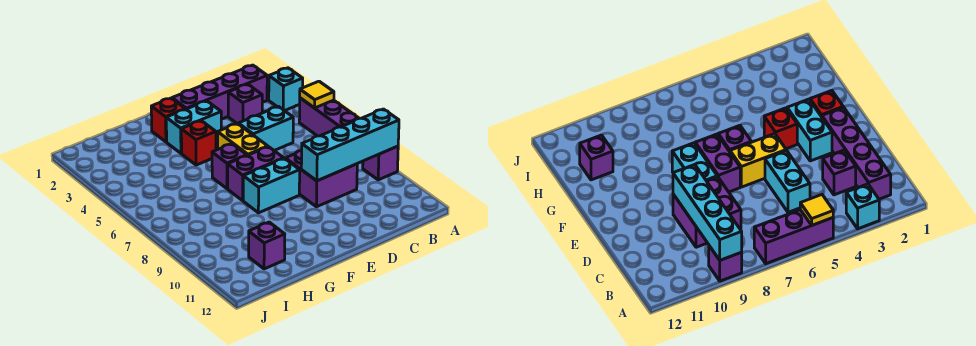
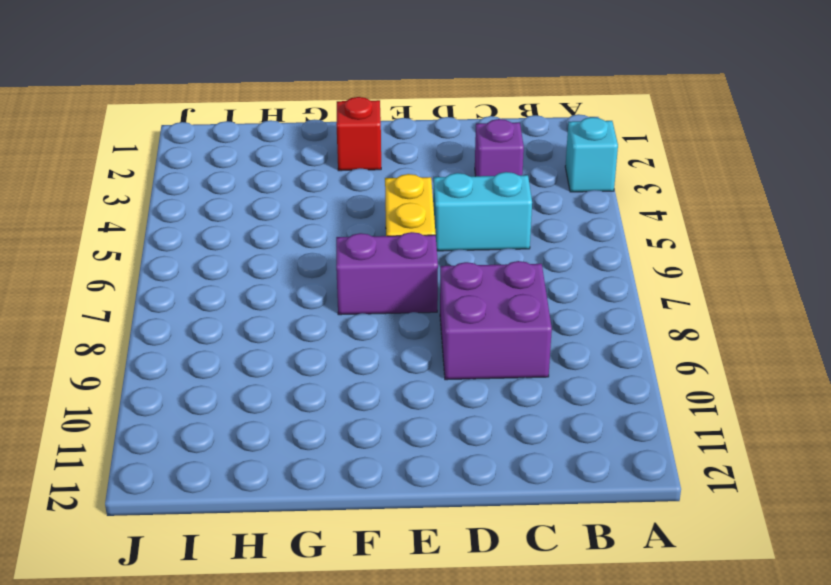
none -> purple 1x3 brick [299,98,359,136]
none -> purple 1x1 brick [363,146,398,180]
none -> purple 1x4 brick [172,65,267,119]

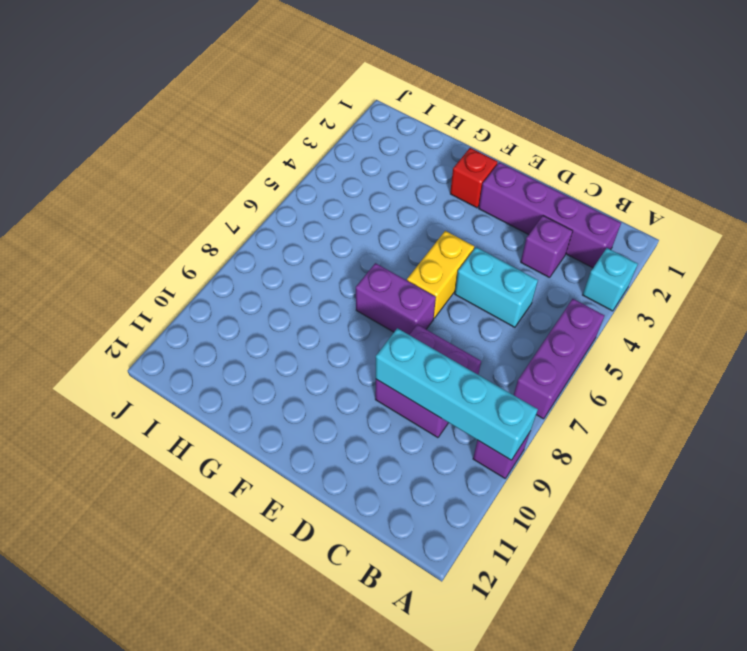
none -> cyan 1x2 brick [166,101,221,153]
none -> cyan 1x2 brick [243,158,300,213]
none -> red 1x1 brick [181,121,216,165]

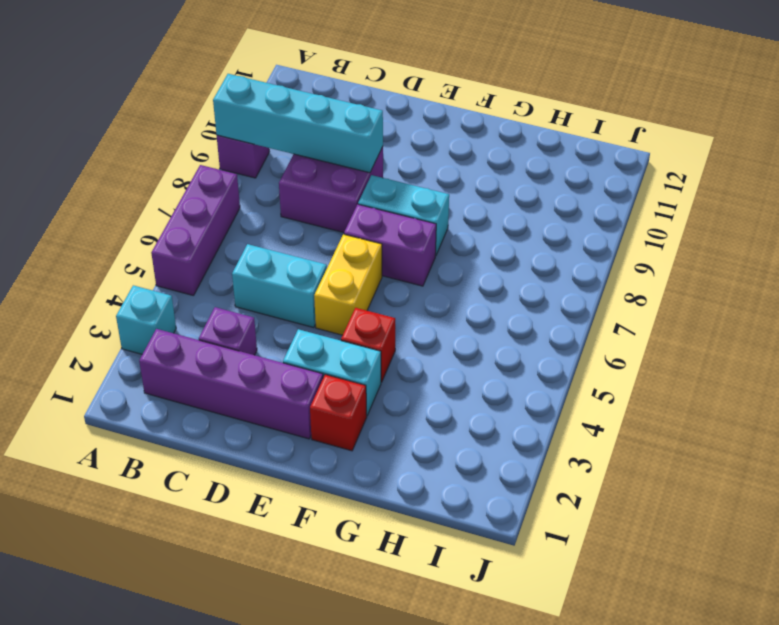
none -> purple 1x1 brick [212,144,247,189]
none -> purple 1x1 brick [249,222,285,269]
none -> yellow 1x1 tile [300,81,334,108]

